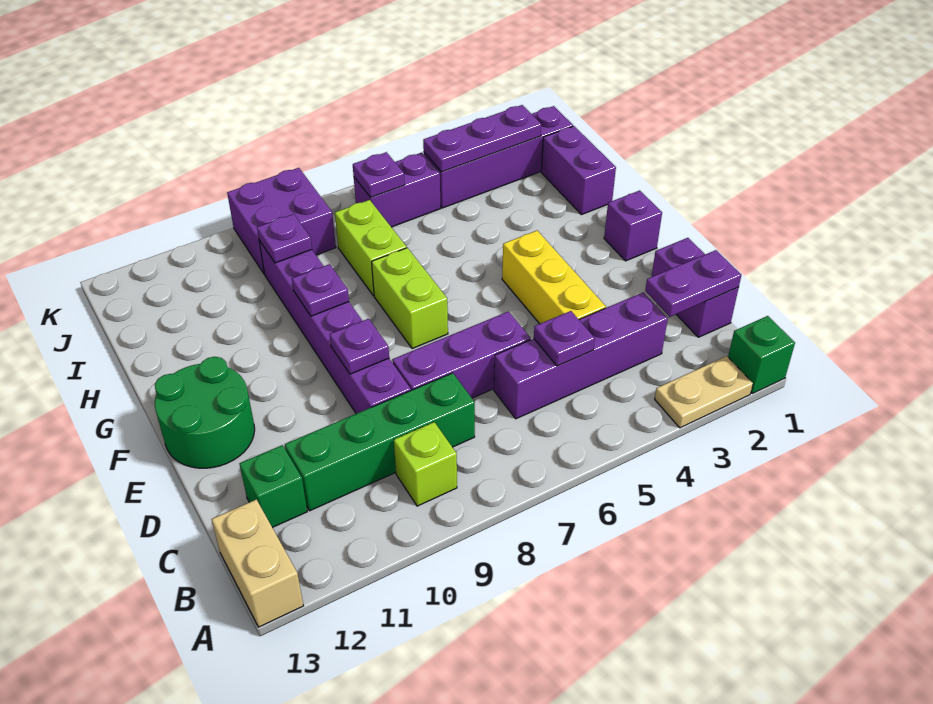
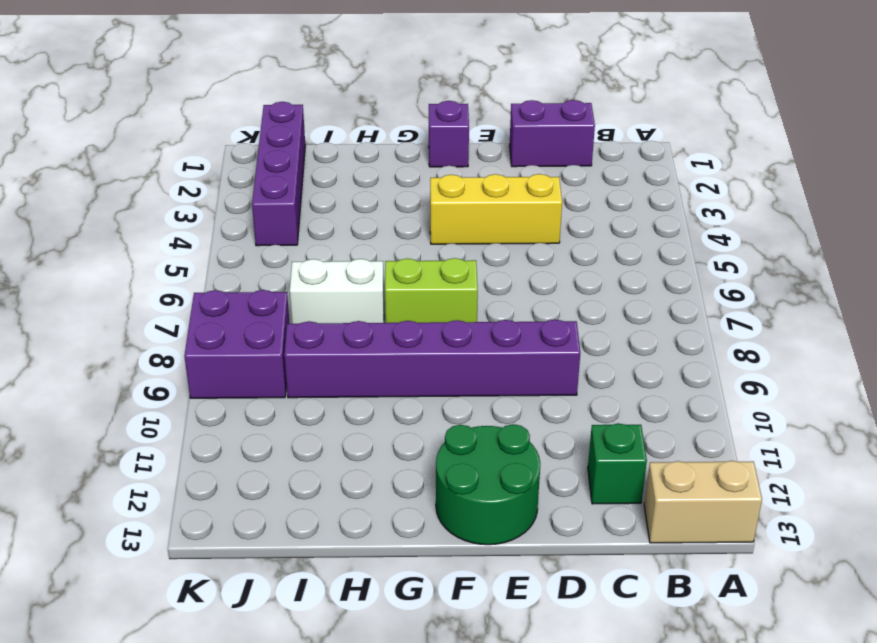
white 1x2 brick [290,259,384,324] -> lime 1x2 brick [335,200,407,296]
none -> green 1x1 brick [728,316,795,394]
none -> tan 1x2 plate [655,356,753,428]
none -> lime 1x1 brick [394,422,457,506]

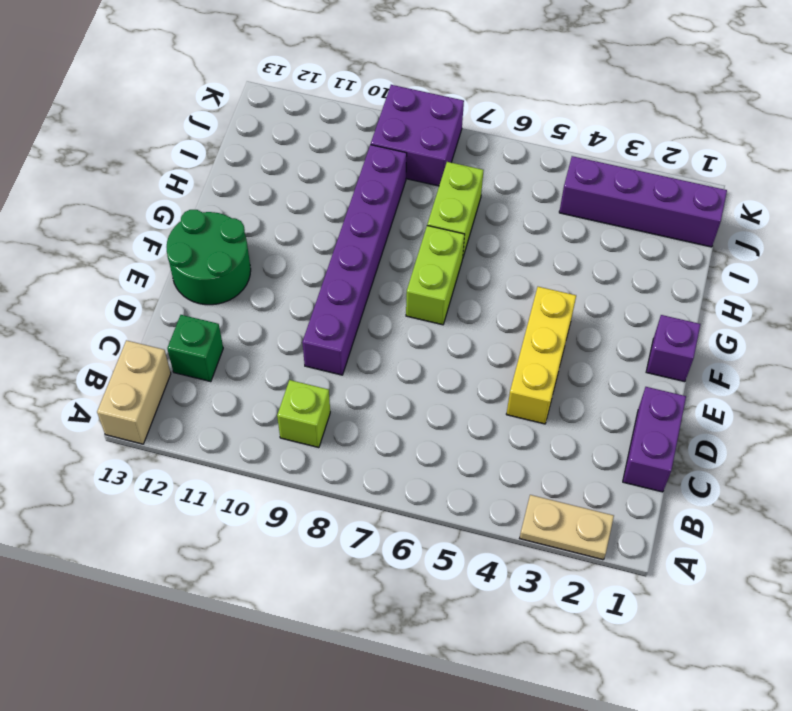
none -> green 1x1 brick [728,316,795,394]
none -> purple 1x4 brick [494,292,668,419]
none -> green 1x4 brick [285,373,475,511]

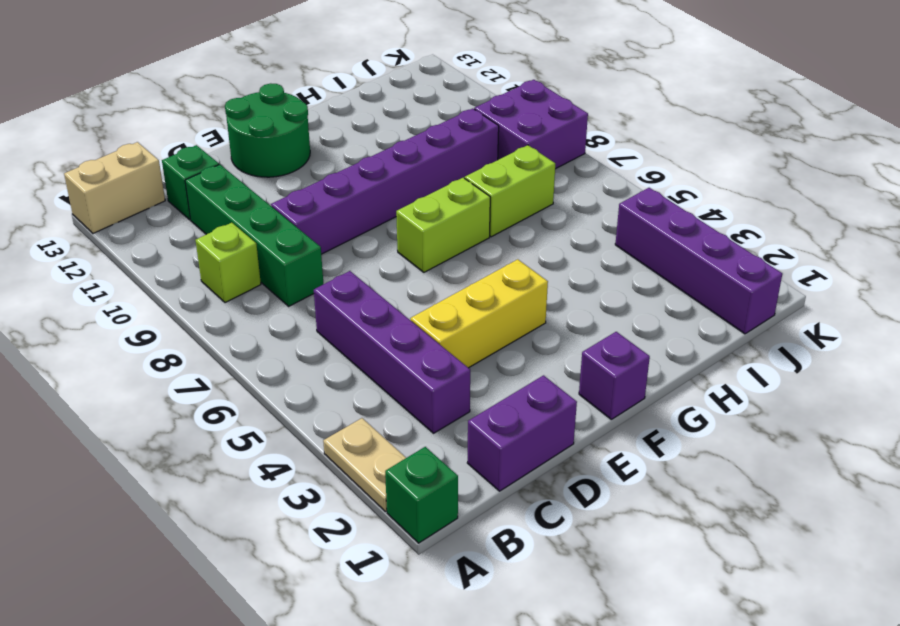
none -> purple 1x3 brick [392,311,531,398]
none -> purple 1x2 brick [541,126,616,215]
none -> purple 1x2 brick [354,153,441,227]

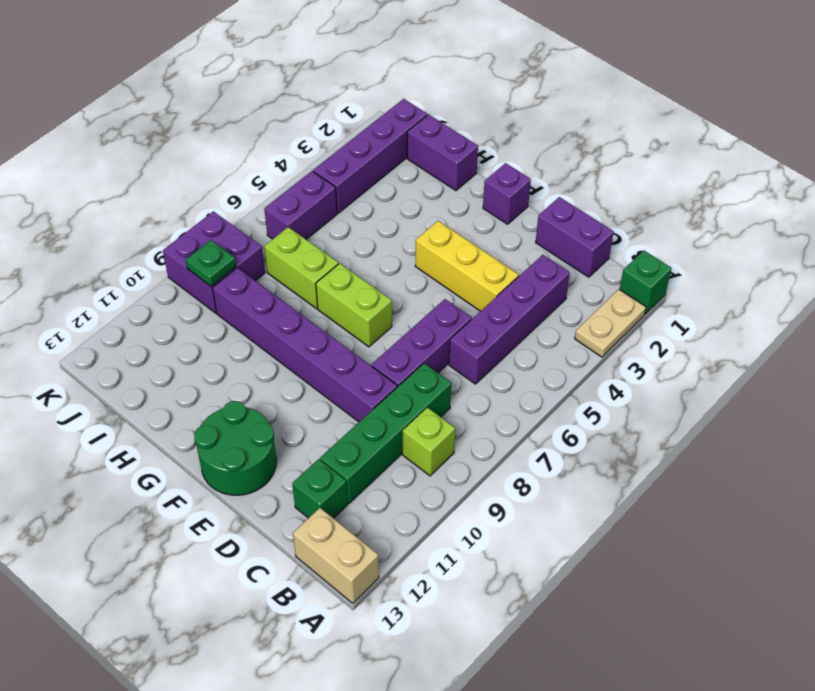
green 1x1 plate [186,240,236,286] -> none
none -> purple 1x2 plate [645,250,741,317]
none -> purple 1x1 plate [534,311,595,366]
none -> purple 1x1 plate [330,319,389,374]

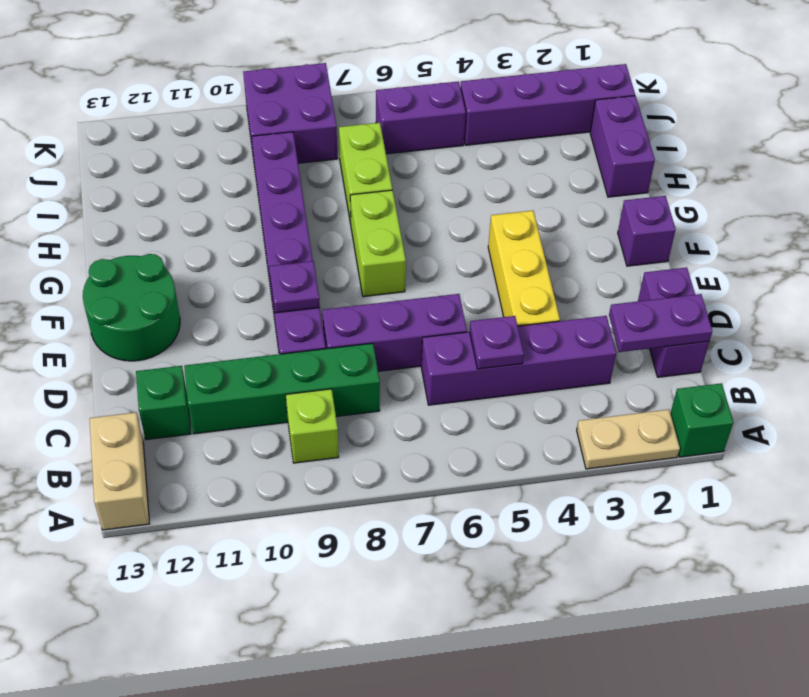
none -> purple 1x1 plate [292,264,349,316]
none -> purple 1x1 plate [257,214,312,263]
none -> purple 1x3 plate [423,105,541,172]

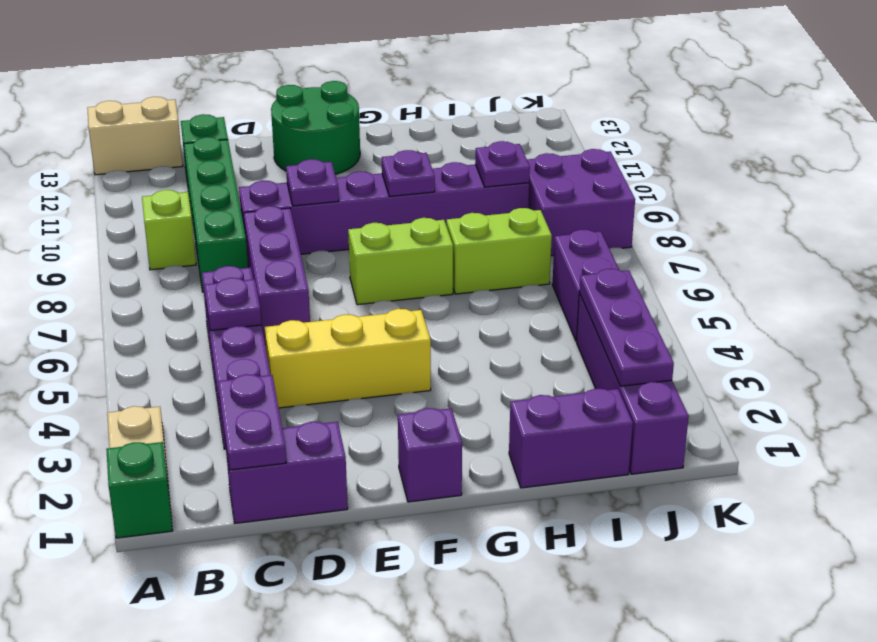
none -> purple 1x1 plate [353,152,405,197]

